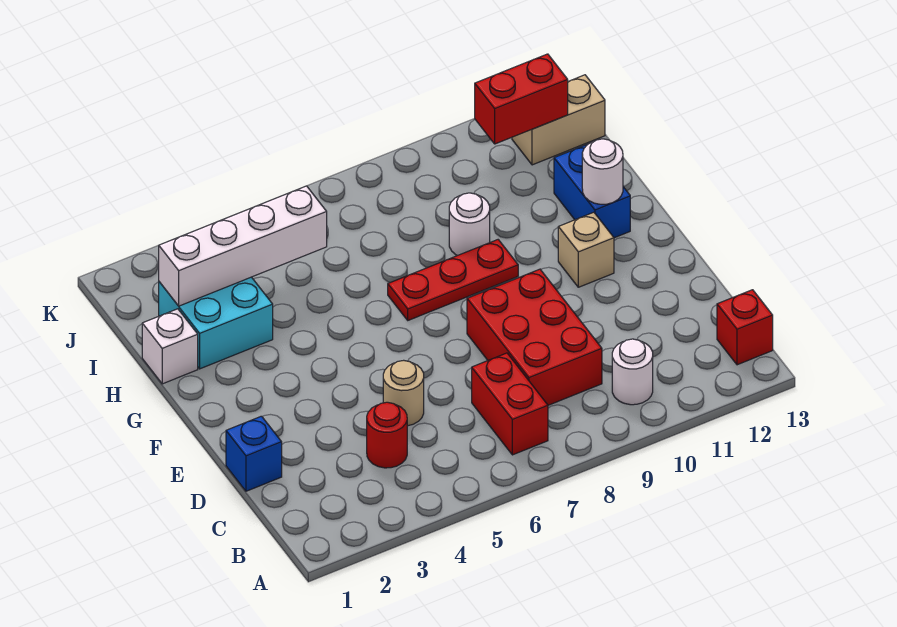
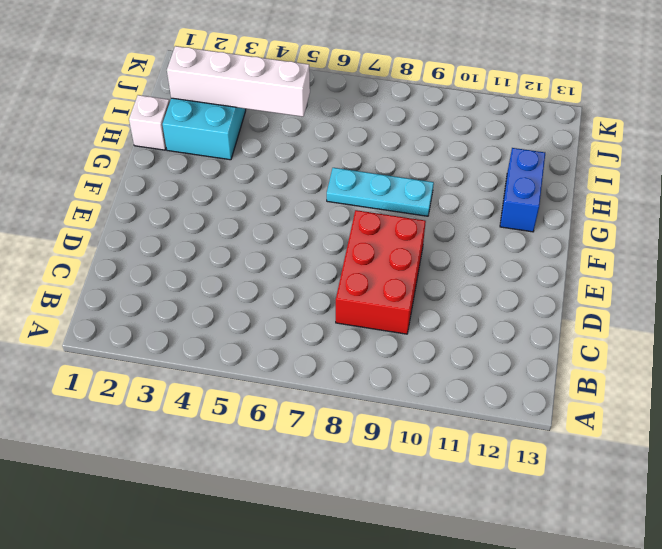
cyan 1x3 plate [327,168,434,216] -> red 1x3 plate [388,240,518,320]
none -> red 1x2 brick [472,353,548,455]
none -> white 1x1 round brick [612,339,653,405]
none -> red 1x1 brick [717,290,773,365]

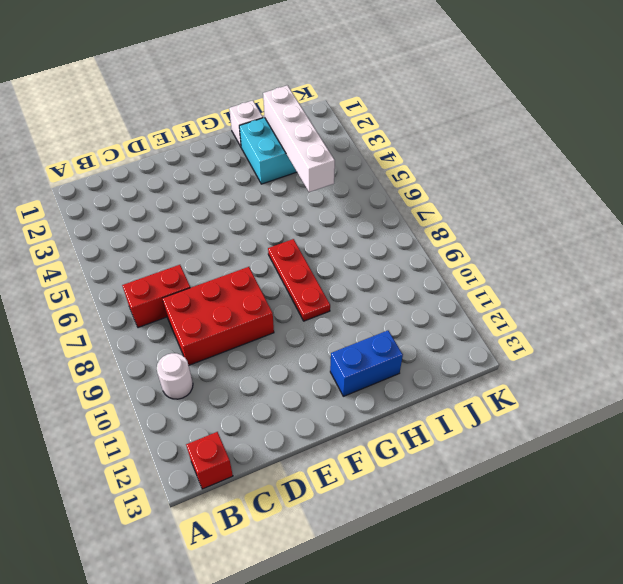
none -> red 1x1 round brick [367,402,407,468]
none -> blue 1x1 brick [226,416,282,491]
none -> tan 1x1 round brick [383,360,424,426]

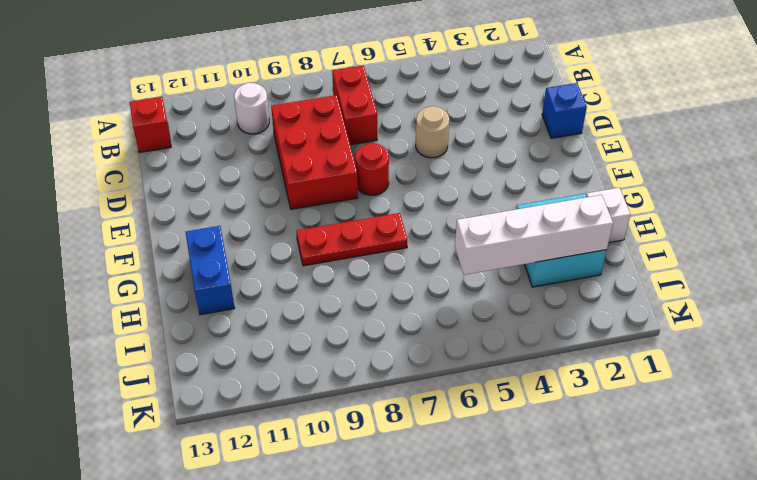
red 1x1 round brick [355,143,389,195] -> red 1x1 round brick moved to [367,402,407,468]
none -> tan 1x1 brick [558,212,614,287]
none -> white 1x1 round brick [449,193,490,256]
none -> tan 1x2 brick [512,75,605,165]

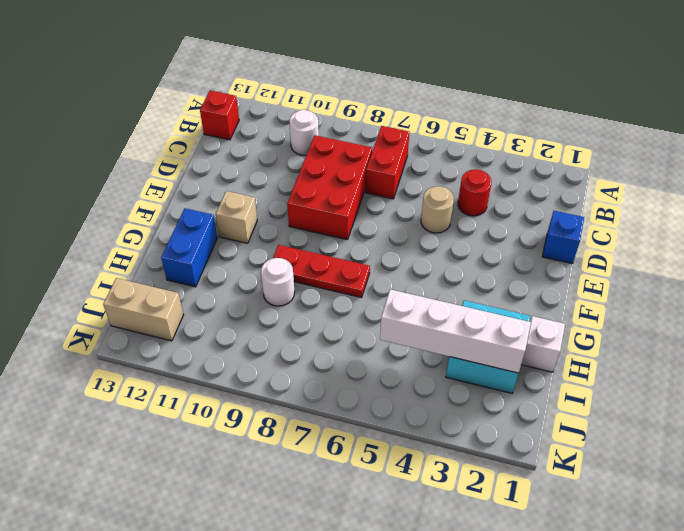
none -> white 1x1 round brick [582,139,623,204]
none -> red 1x2 brick [475,54,568,144]

